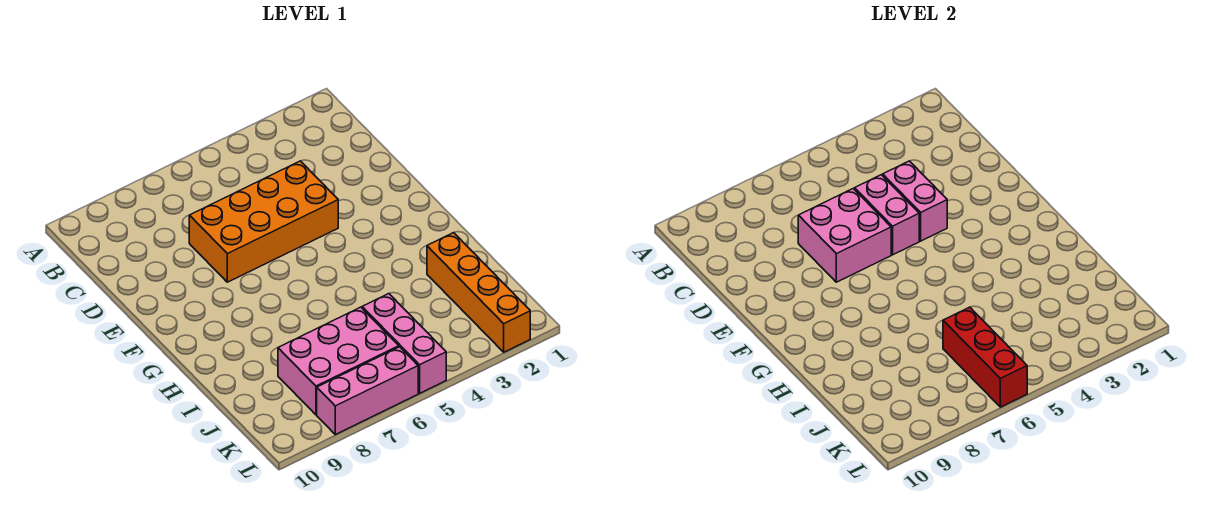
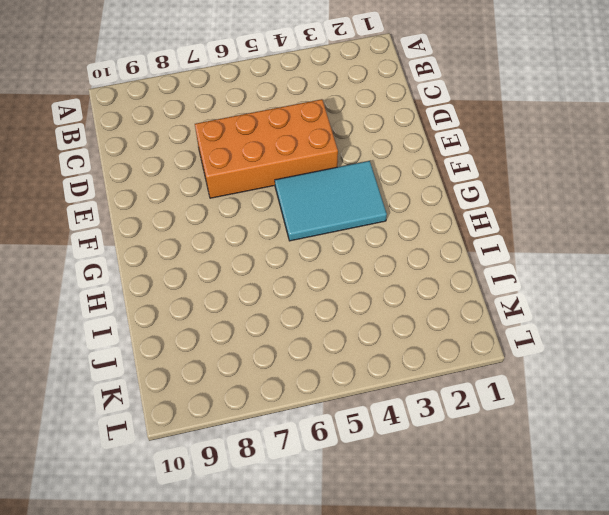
cyan 2x3 tile [275,161,387,241] -> none
none -> orange 1x4 brick [427,233,530,352]
none -> pink 1x3 brick [362,294,446,393]

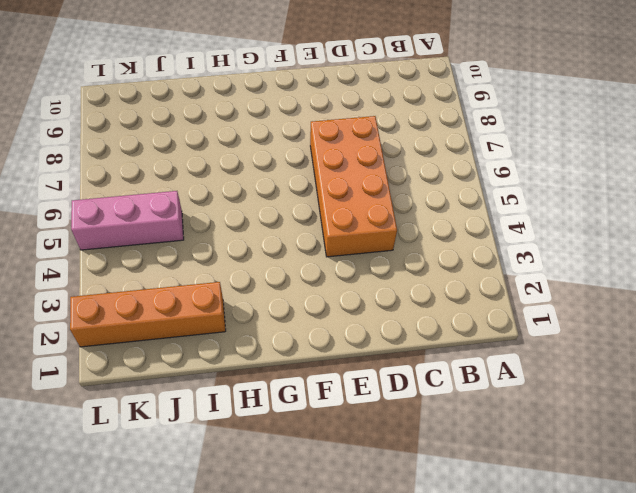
none -> pink 2x3 brick [278,307,399,415]
none -> pink 1x3 brick [317,347,418,435]

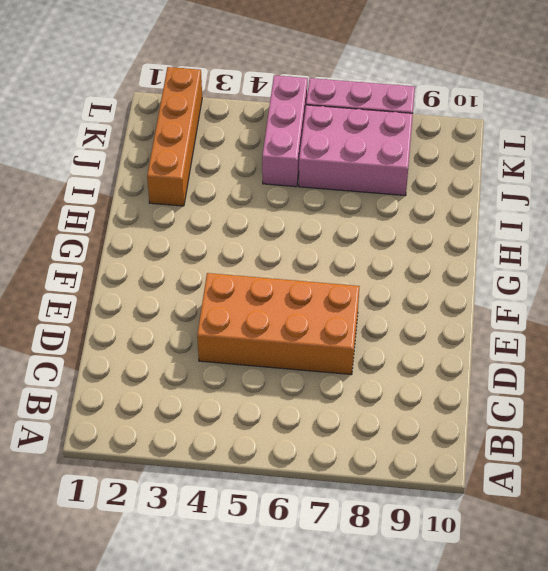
none -> pink 1x2 brick [883,161,947,241]
none -> pink 1x2 brick [855,175,919,255]

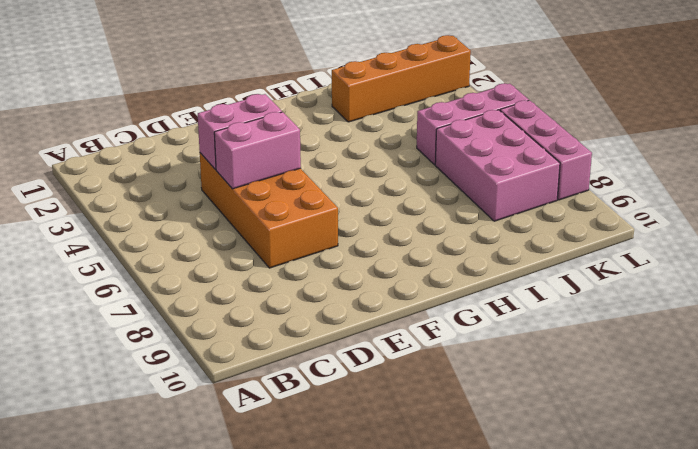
none -> pink 2x2 brick [798,189,891,282]
none -> red 1x3 brick [943,307,1027,407]

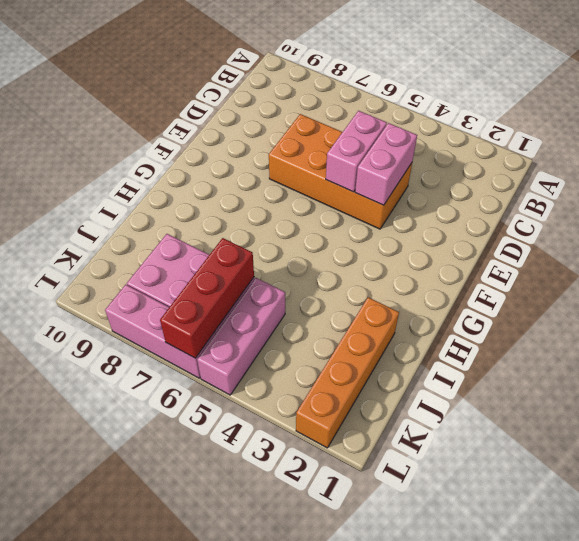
none -> pink 2x2 brick [798,189,891,282]

